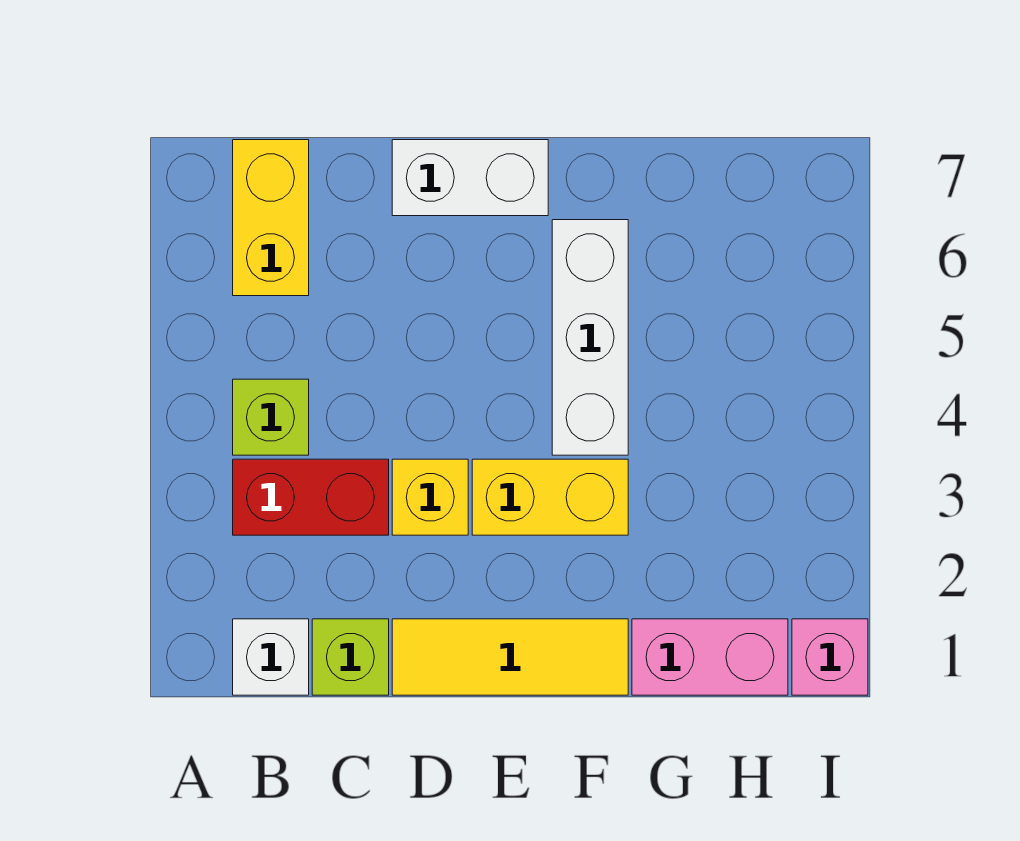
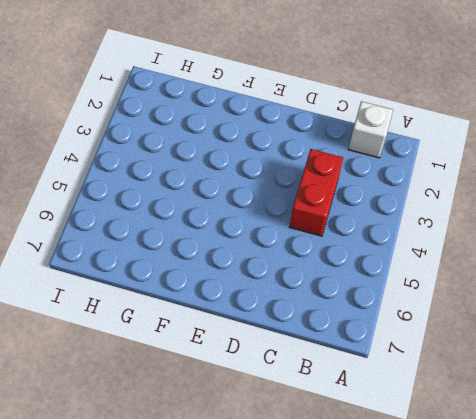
red 1x2 brick [290,149,343,236] -> red 1x2 brick turned to [233,459,389,535]
none -> lime 1x1 brick [233,379,309,455]
none -> yellow 1x2 brick [233,140,309,296]
none -> lime 1x1 brick [312,619,389,695]

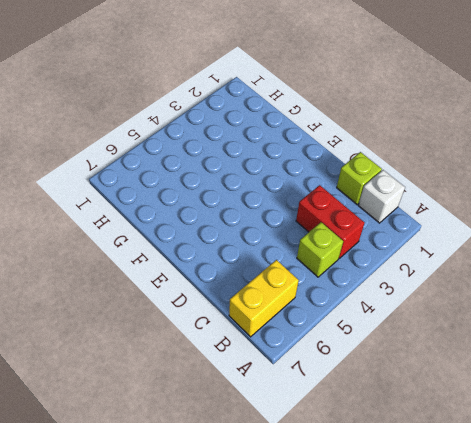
none -> yellow 1x3 tile [392,619,628,695]
none -> yellow 1x1 brick [392,459,468,535]
none -> white 1x2 brick [392,140,548,216]

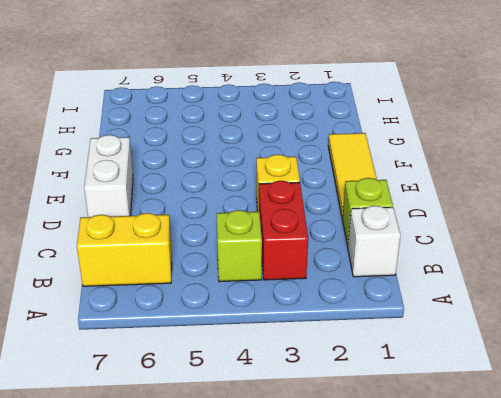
none -> yellow 1x2 brick [472,459,628,535]
none -> white 1x3 brick [552,220,628,455]
none -> pink 1x2 brick [632,619,788,695]

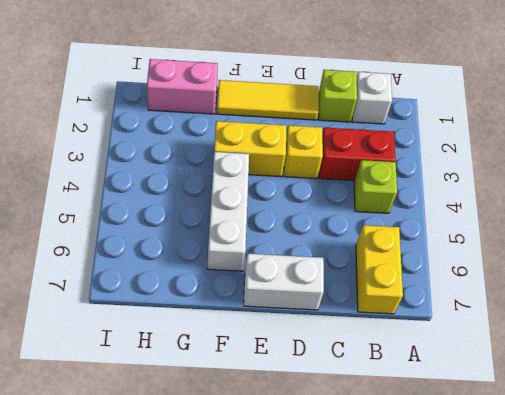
none -> pink 1x1 brick [792,619,868,695]

